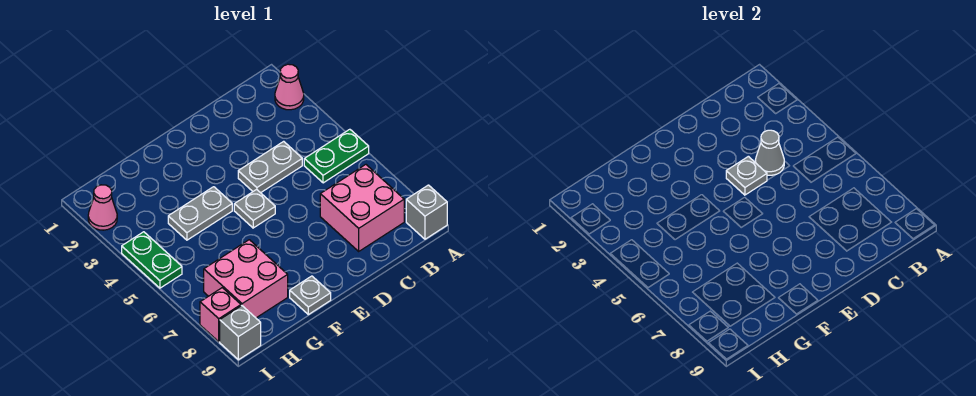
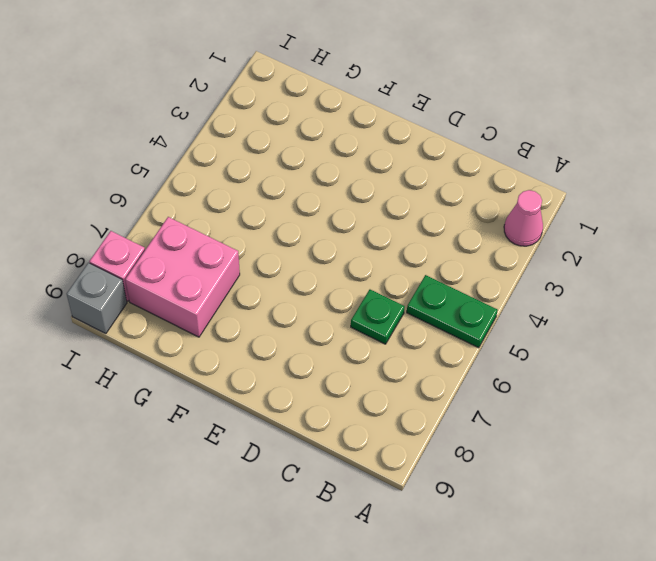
green 1x1 plate [351,290,405,344] -> none
none -> grey 1x1 brick [406,185,447,239]
none -> pink 2x2 brick [320,165,404,251]
none -> grey 1x2 plate [238,141,302,193]

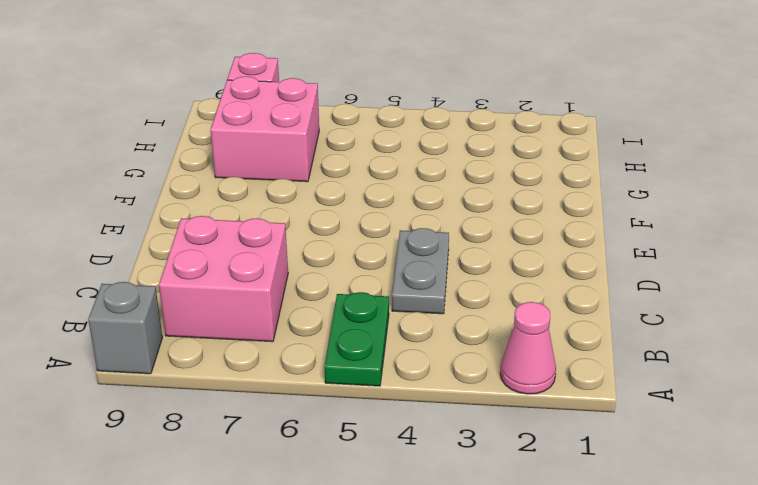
none -> grey 1x1 plate [234,189,275,228]
none -> grey 1x2 plate [168,187,232,240]
none -> grey 1x1 plate [290,276,331,315]

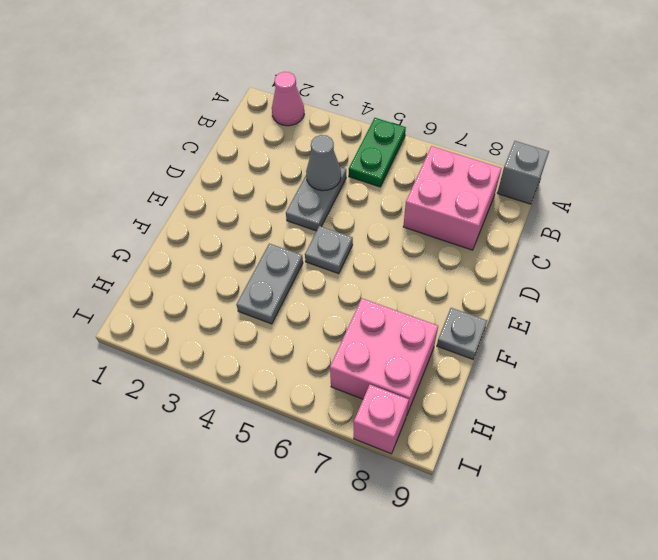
none -> pink 1x1 cone [88,185,117,230]
none -> green 1x2 plate [122,232,182,288]
none -> grey 1x1 brick [220,306,261,360]

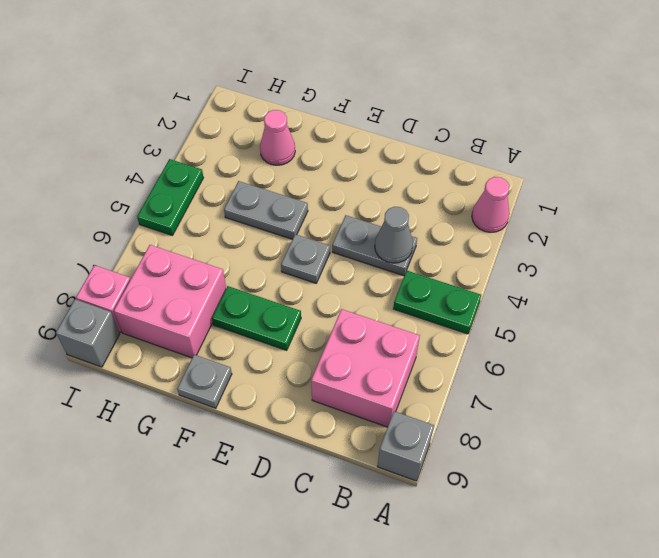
green 1x2 plate [212,286,301,350] -> none
pink 1x1 cone [260,110,295,165] -> pink 1x1 cone moved to [88,185,117,230]
none -> grey 1x1 plate [726,156,767,195]

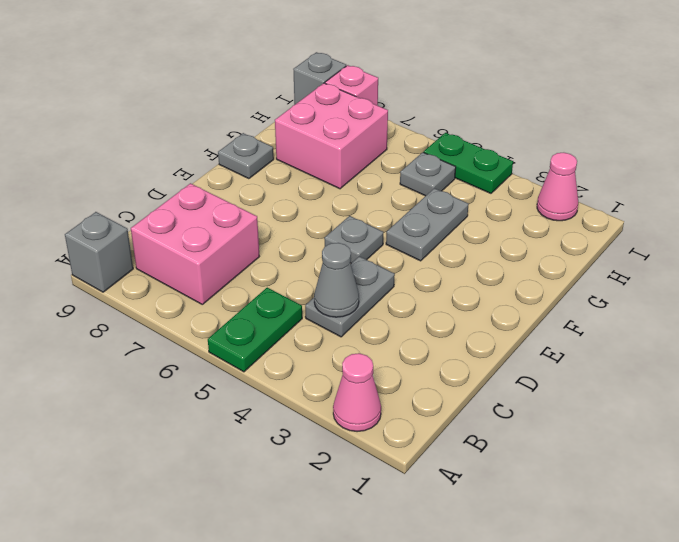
grey 1x1 plate [400,152,456,196] -> grey 1x1 plate moved to [726,156,767,195]

